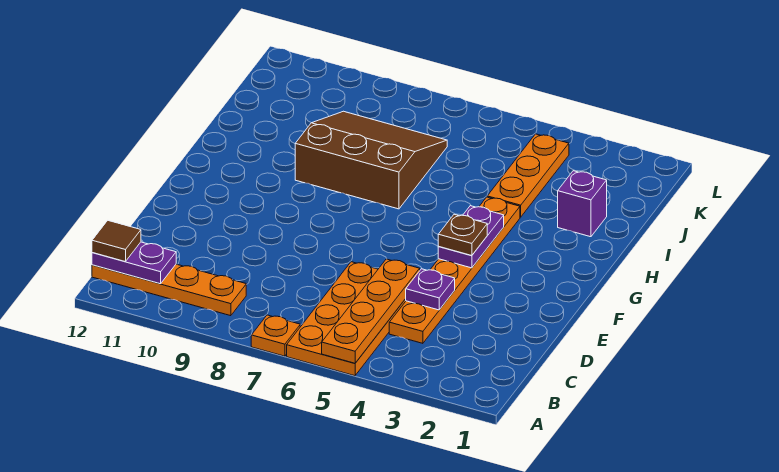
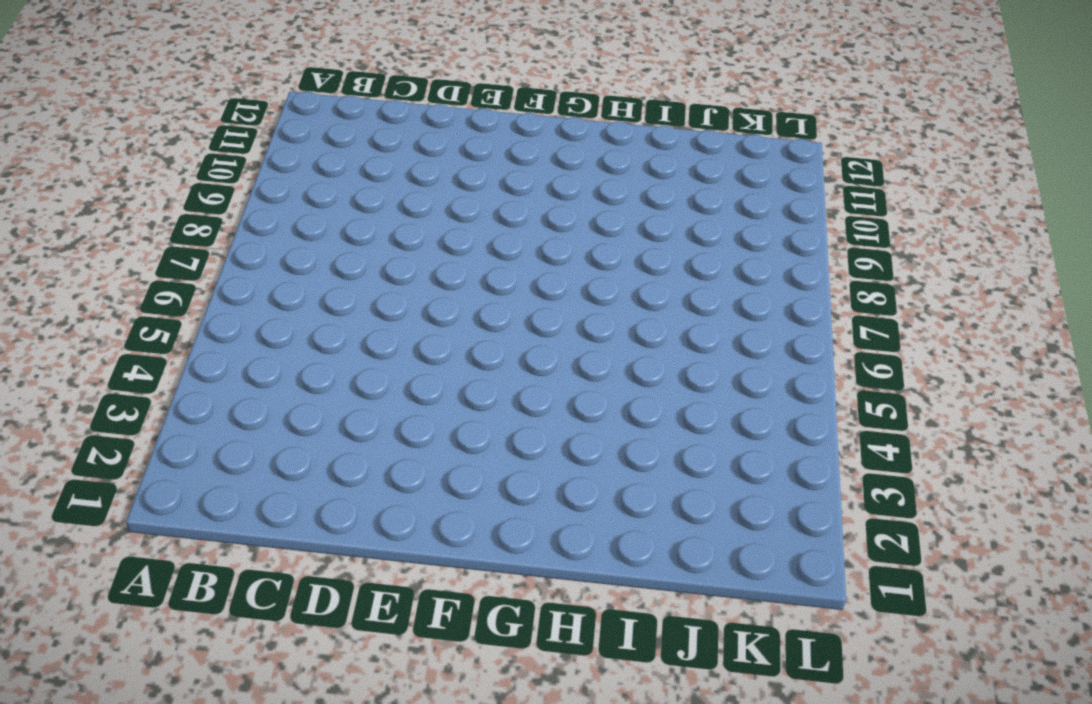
none -> orange 2x4 plate [287,262,406,376]
none -> orange 1x1 plate [251,315,300,356]
none -> orange 1x4 plate [92,264,246,316]

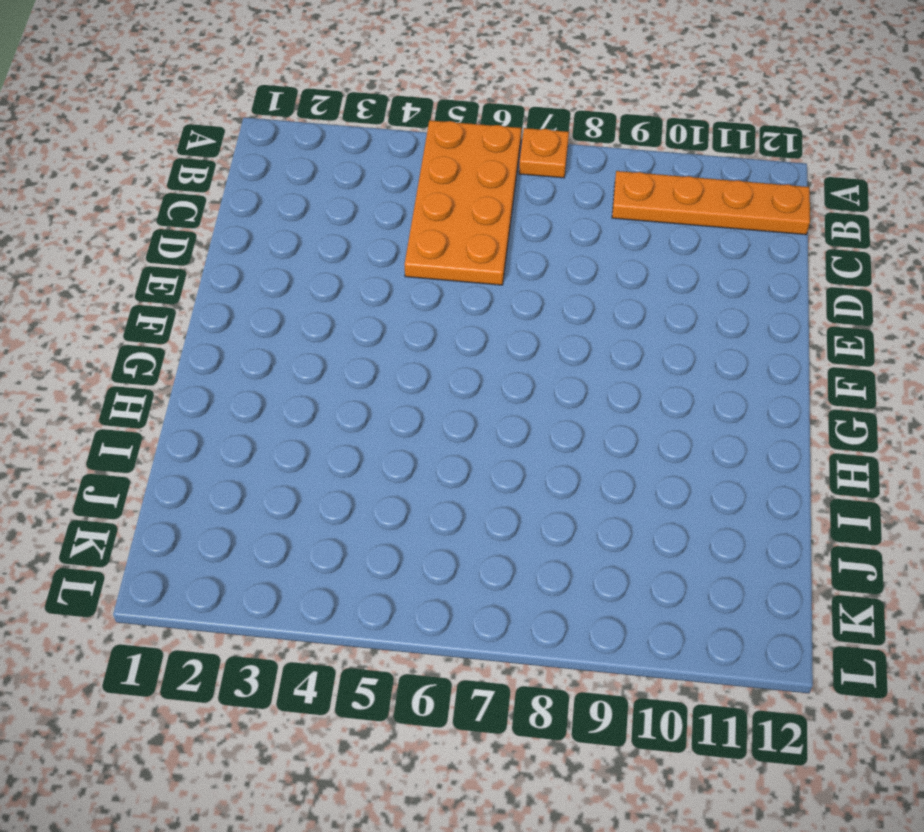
none -> orange 1x6 plate [389,197,520,343]
none -> brown 3x3 slope [295,111,447,209]
none -> purple 1x1 brick [558,171,607,237]

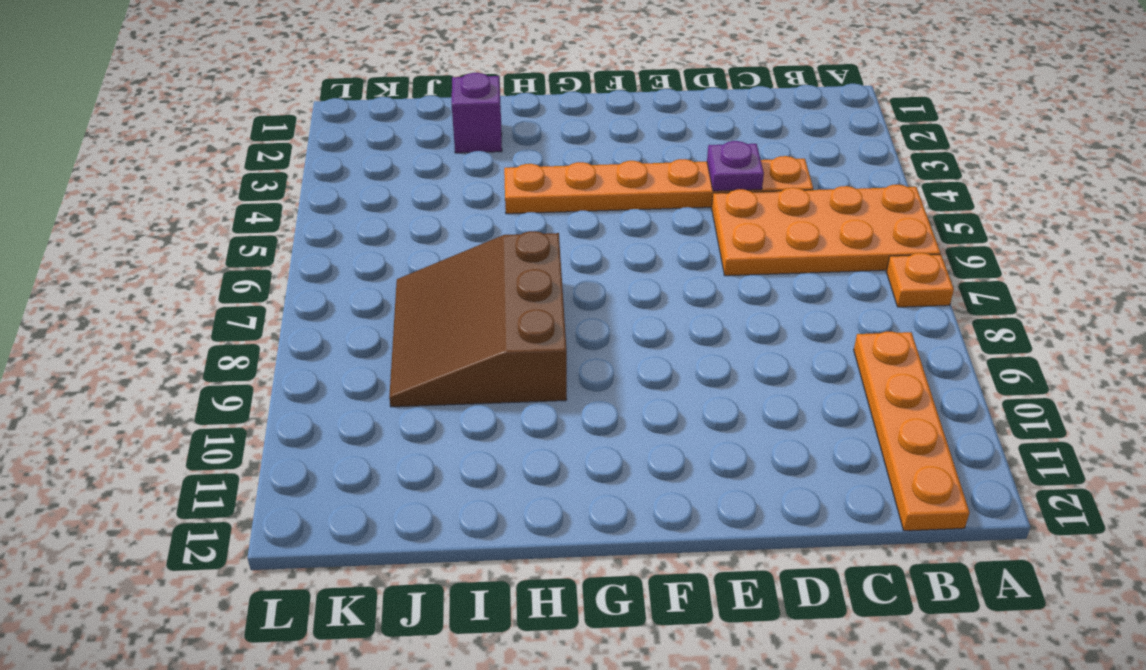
none -> orange 1x3 plate [487,134,569,217]
none -> orange 1x4 plate [322,259,420,363]
none -> purple 1x2 plate [92,242,176,284]

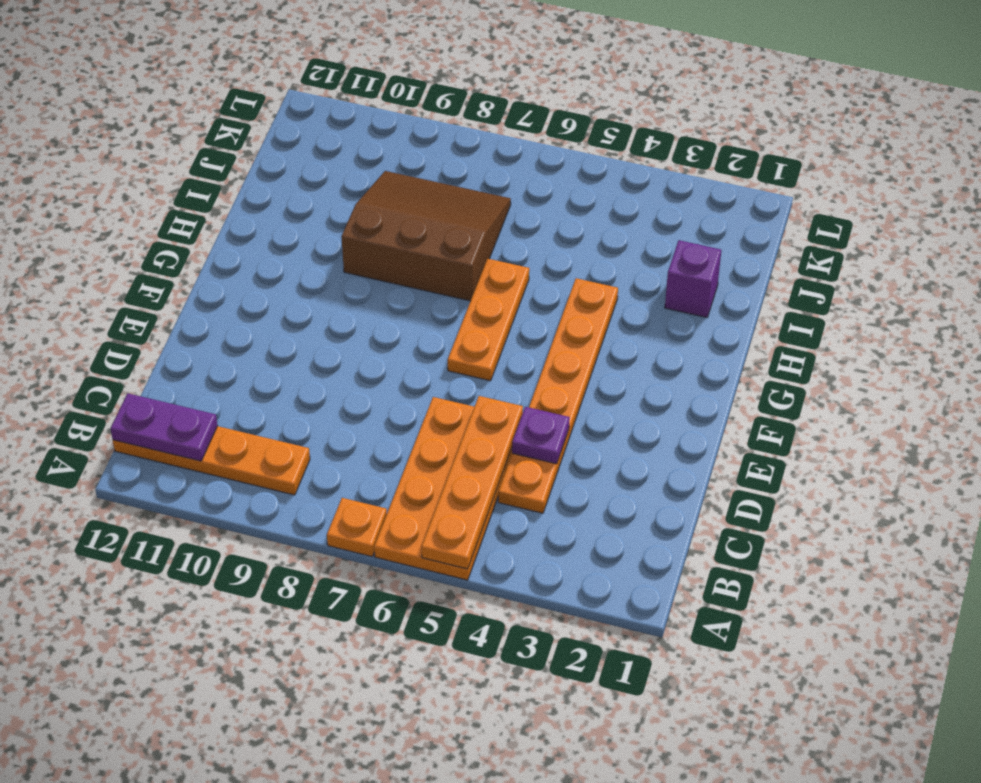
orange 1x3 plate [448,259,529,381] -> orange 1x3 plate moved to [487,134,569,217]
none -> purple 1x2 plate [438,206,504,268]
none -> brown 1x1 tile [92,221,141,262]
none -> brown 1x1 plate [438,214,487,256]

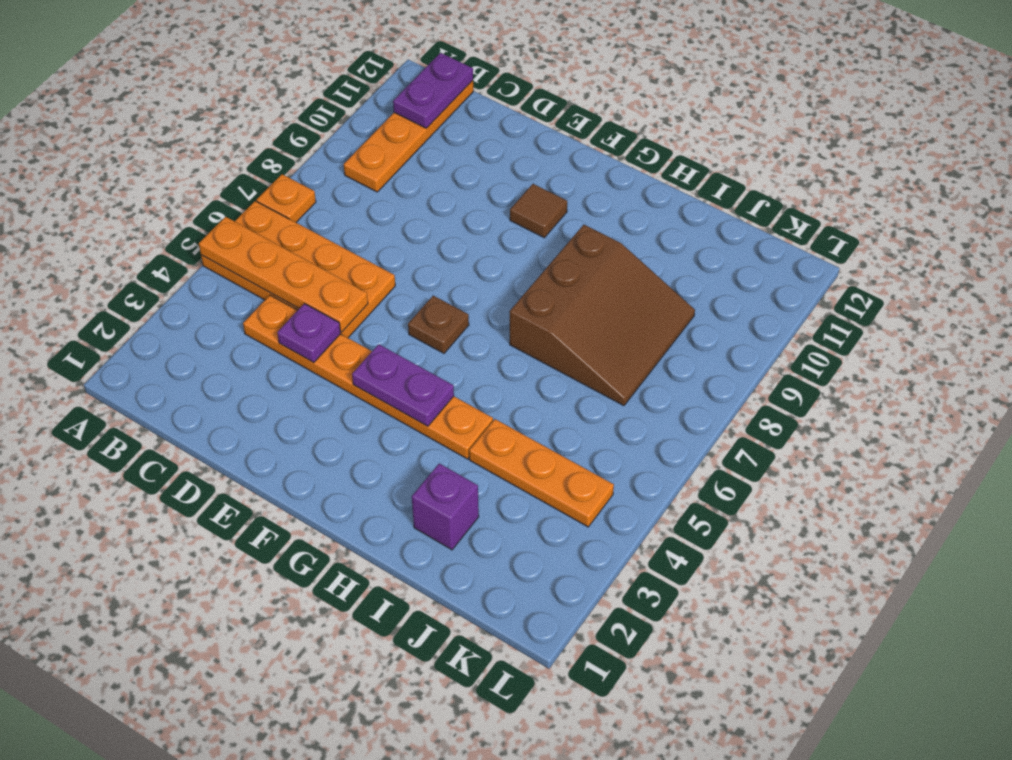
brown 1x1 plate [408,296,469,353] -> brown 1x1 plate moved to [438,214,487,256]
brown 1x1 tile [510,184,567,238] -> brown 1x1 tile moved to [92,221,141,262]

